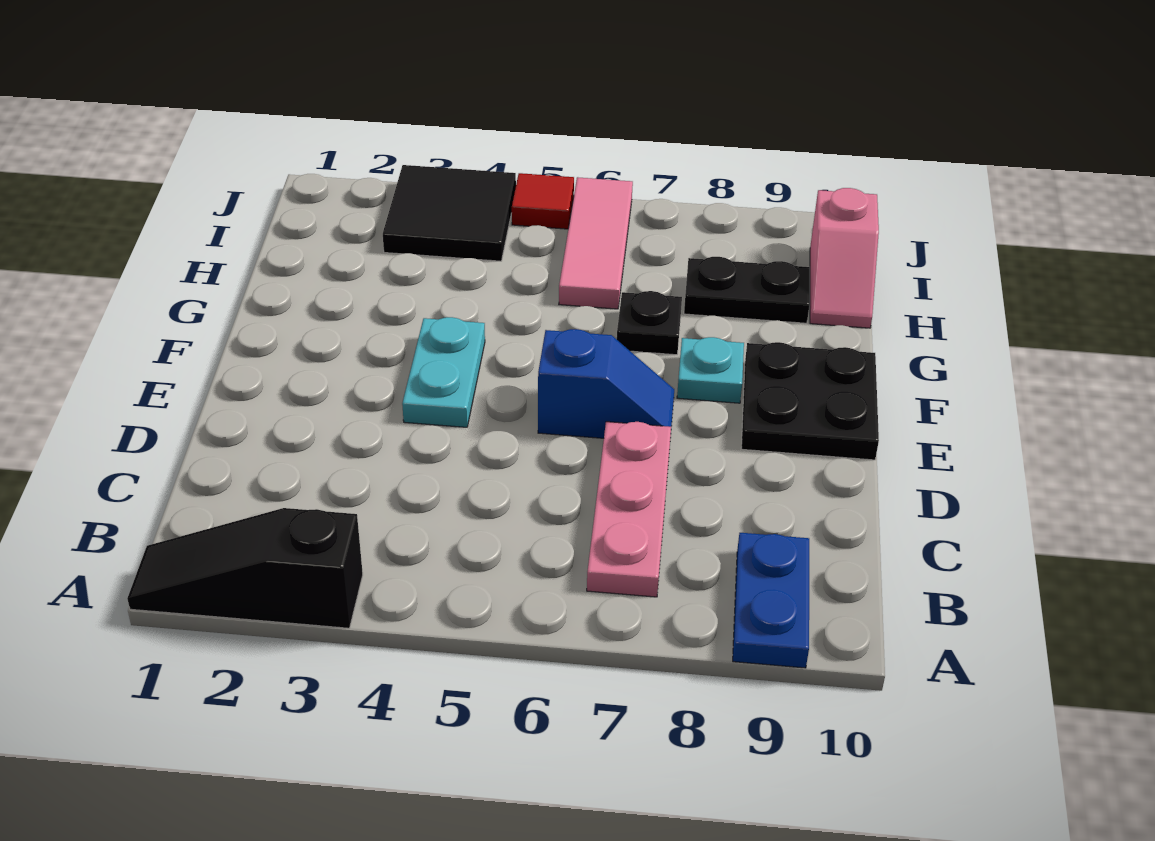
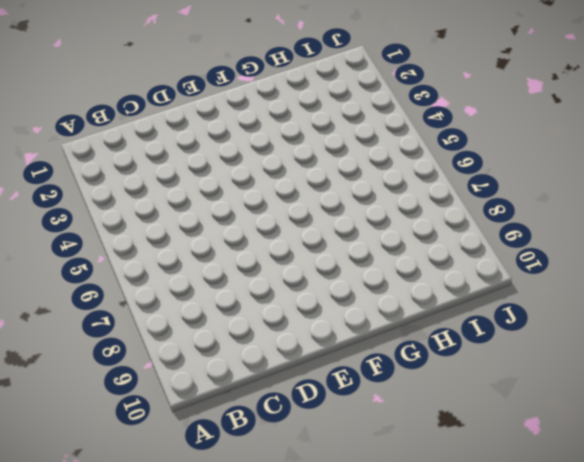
none -> black 1x3 slope [127,508,363,628]
none -> blue 1x2 plate [733,533,809,668]
none -> pink 1x3 plate [587,422,671,597]

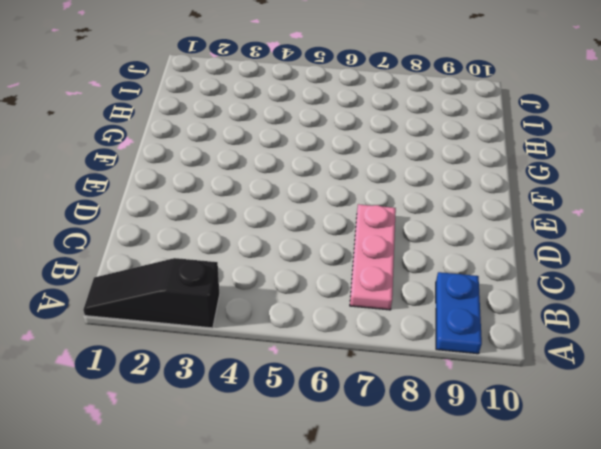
none -> cyan 1x2 plate [402,317,485,427]
none -> blue 1x2 slope [538,329,674,438]
none -> black 2x2 plate [741,342,879,460]

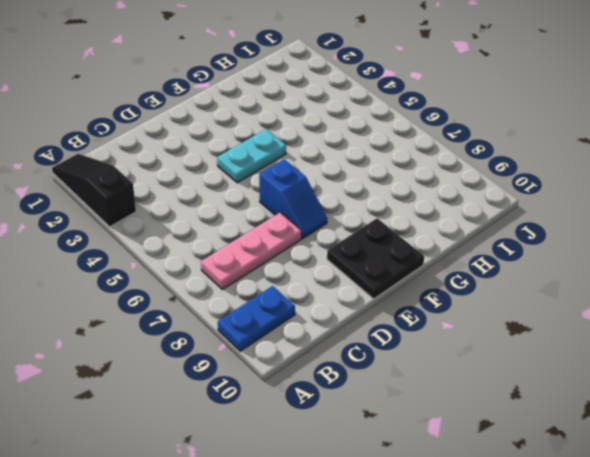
none -> cyan 1x1 plate [677,337,744,403]
none -> black 1x1 plate [617,291,682,355]
none -> pink 1x3 tile [559,177,633,309]

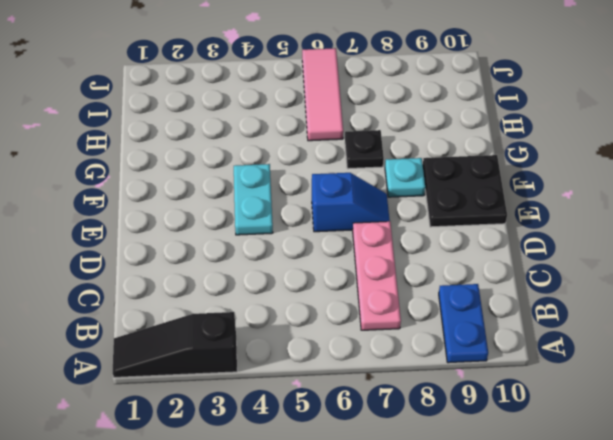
none -> black 1x2 plate [684,257,810,323]
none -> pink 1x2 slope [810,188,879,328]
none -> black 2x2 tile [383,165,516,261]

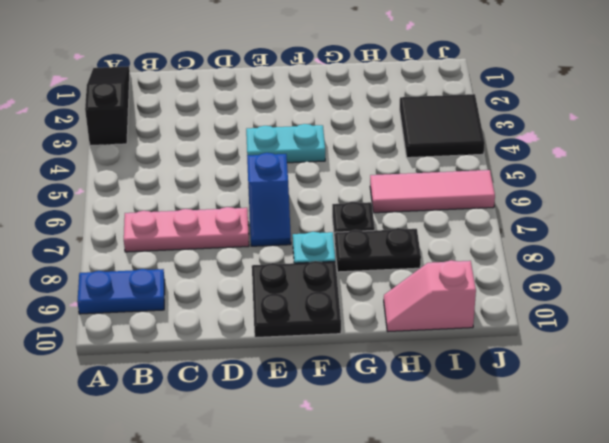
black 1x2 plate [335,228,421,272] -> black 1x2 plate turned to [684,257,810,323]
none -> red 1x1 tile [512,173,574,229]

